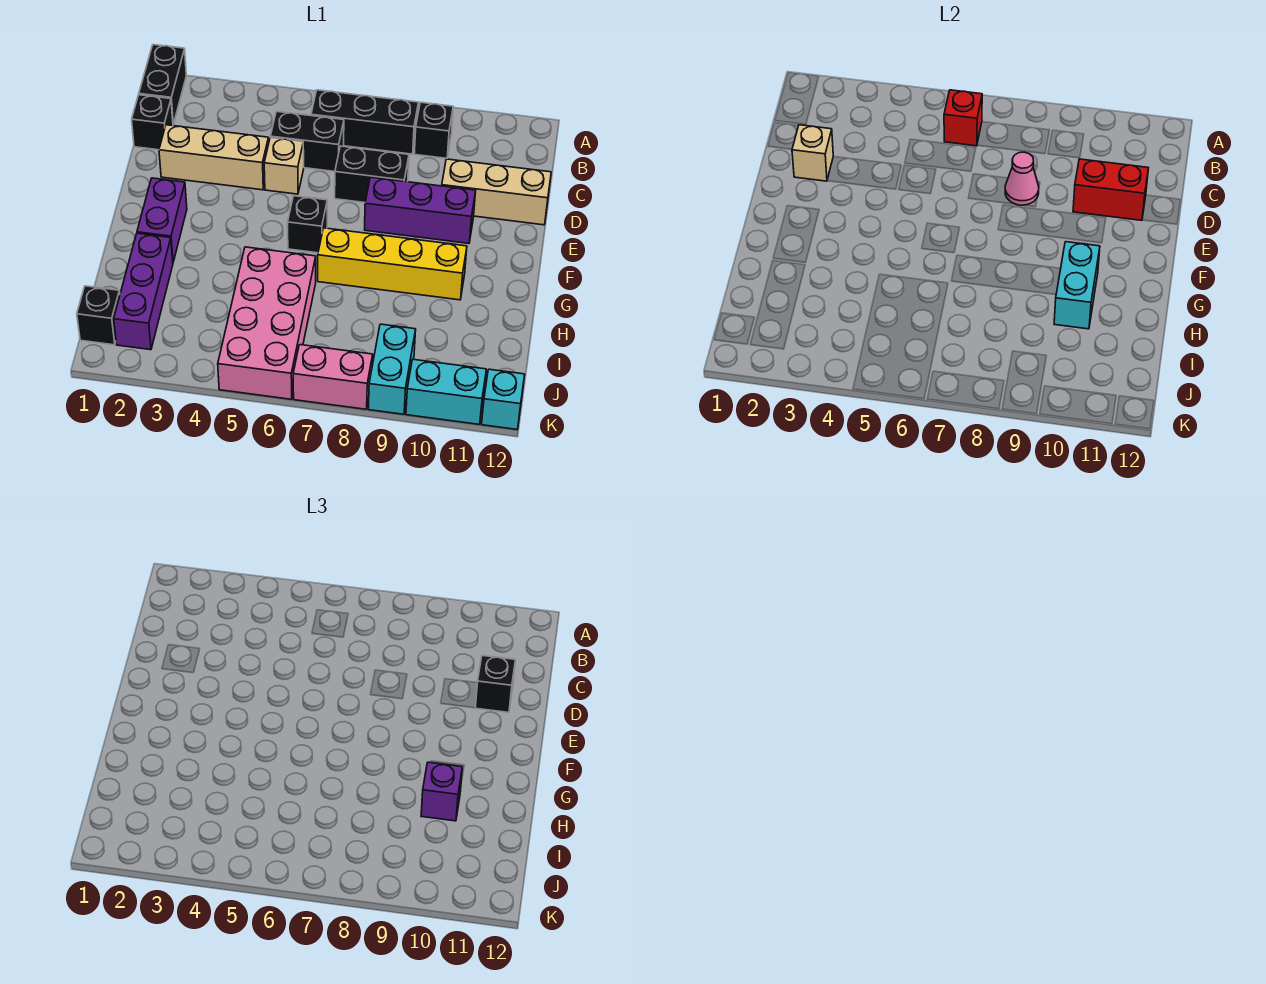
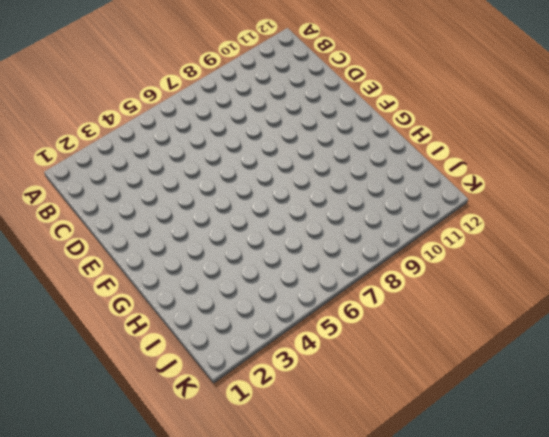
none -> black 1x2 brick [139,45,186,124]
none -> black 1x3 brick [311,90,419,154]
none -> black 1x1 brick [414,102,453,158]

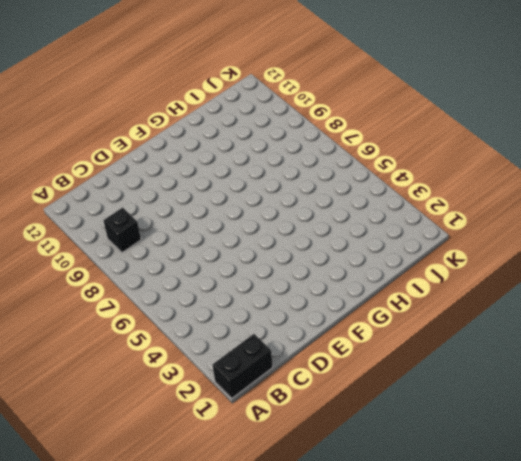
none -> black 1x3 brick [311,90,419,154]
none -> black 1x1 brick [132,95,173,150]
none -> black 1x2 brick [270,111,344,172]

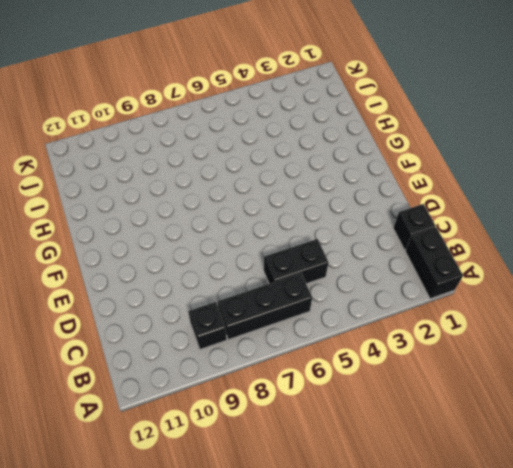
none -> tan 1x3 brick [159,125,269,190]
none -> tan 1x1 brick [264,138,304,194]
none -> black 1x2 brick [335,146,409,203]

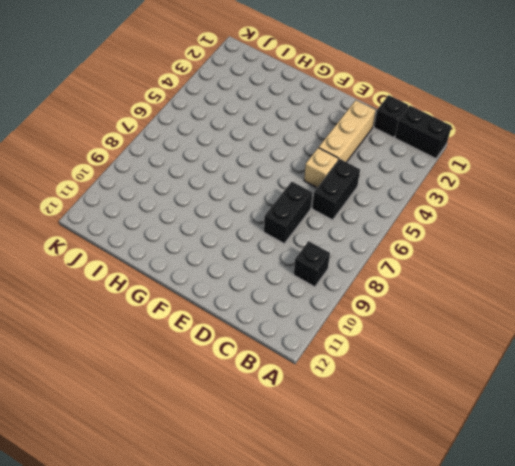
none -> black 1x3 brick [311,90,419,154]
none -> tan 1x3 brick [442,159,551,225]
none -> purple 1x3 brick [365,177,476,243]

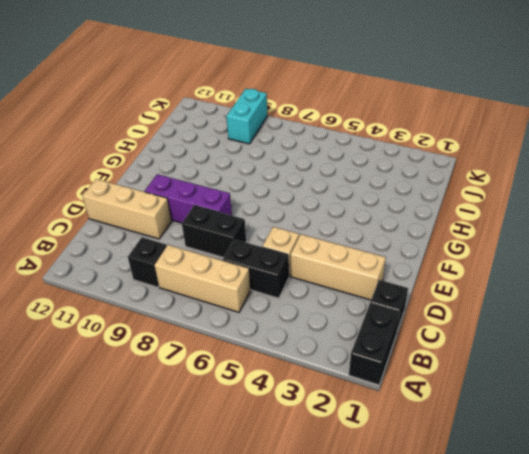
tan 1x3 brick [154,245,251,312] -> black 1x3 brick [311,90,419,154]
none -> purple 1x2 brick [137,178,187,262]
none -> black 1x1 brick [288,196,327,253]
none -> yellow 1x4 brick [318,228,467,300]

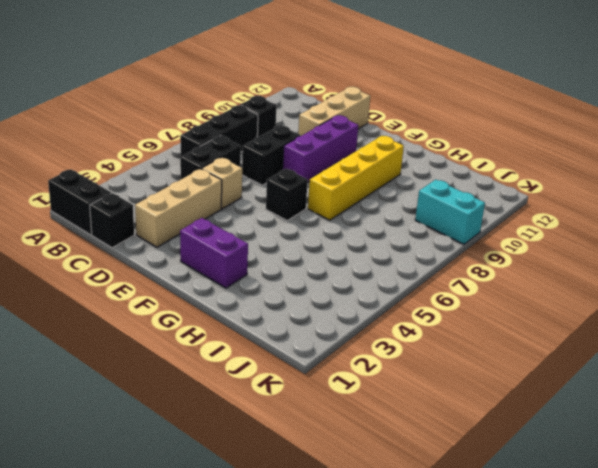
none -> purple 1x3 brick [114,233,173,350]
none -> pink 2x4 brick [218,247,316,399]
none -> black 1x1 brick [77,286,120,345]

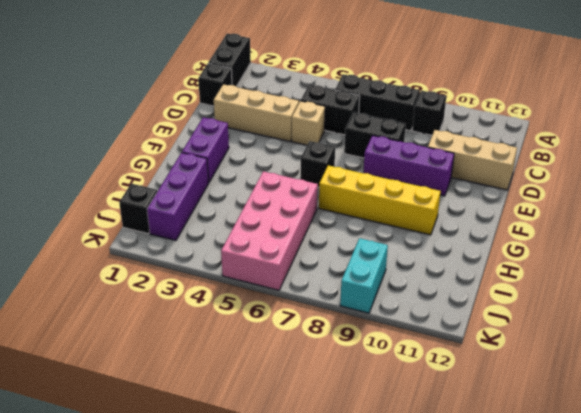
none -> pink 1x2 brick [293,345,373,409]
none -> cyan 1x2 brick [406,359,486,424]
none -> cyan 1x1 brick [482,369,525,429]

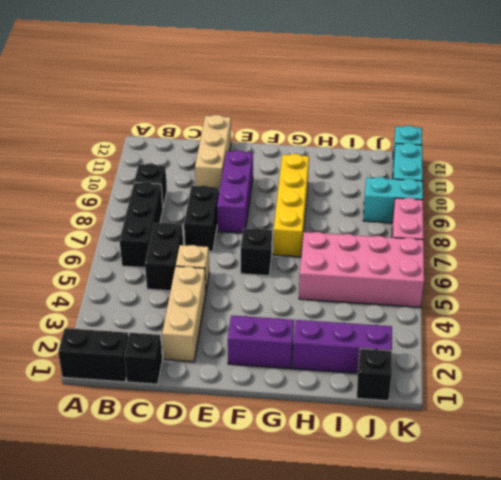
none -> red 1x1 brick [944,90,982,146]
none -> tan 1x1 brick [792,125,833,181]
none -> pink 1x1 cone [1005,152,1039,205]

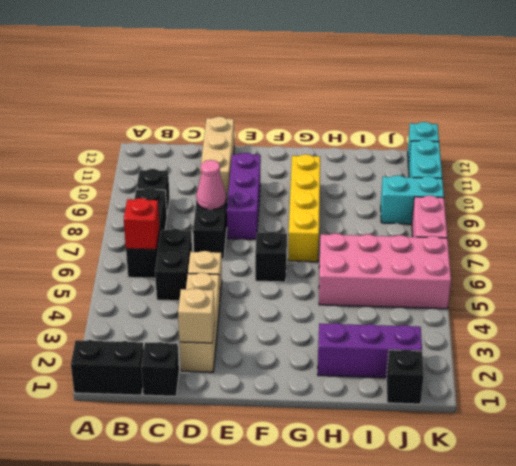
none -> purple 1x2 brick [137,178,187,262]
none -> red 1x2 brick [1073,159,1148,220]
none -> cyan 1x2 brick [1054,242,1100,329]

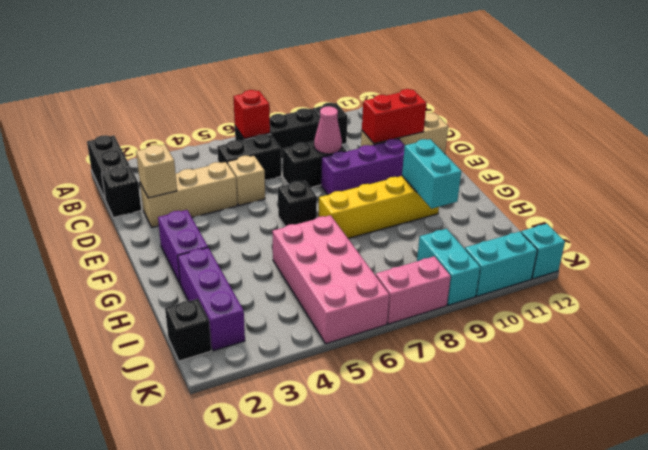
none -> black 1x1 brick [475,655,515,712]
none -> purple 1x1 brick [421,762,462,821]

